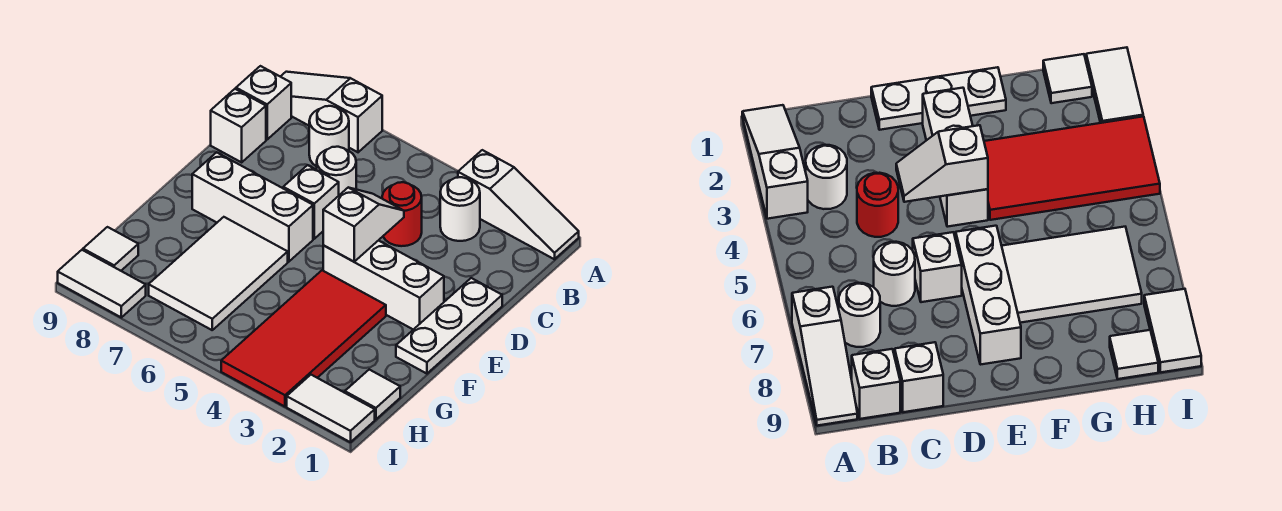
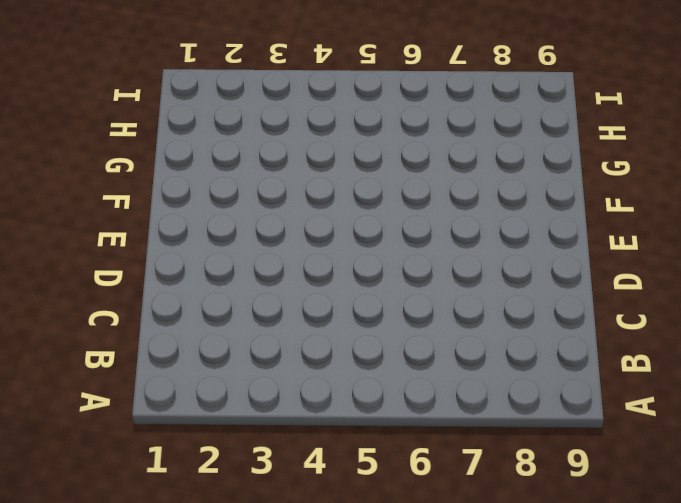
none -> white 1x3 slope [458,150,579,259]
none -> white 1x3 slope [280,72,382,152]
none -> white 1x1 round brick [440,177,480,241]

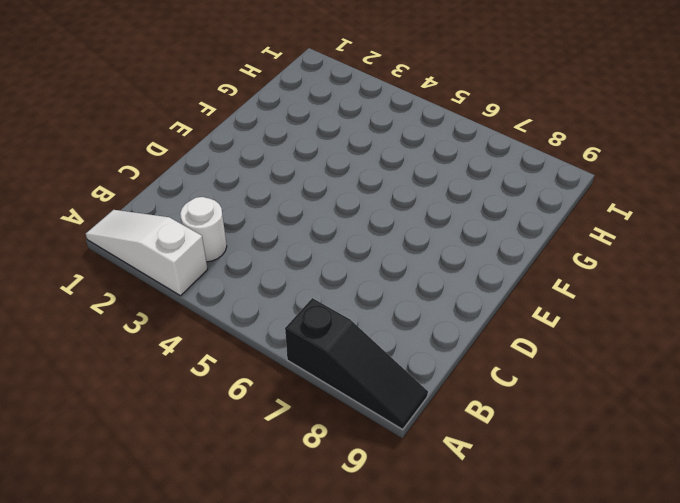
black 1x3 slope [285,298,428,429] -> white 1x3 slope [280,72,382,152]
none -> white 1x1 round brick [309,106,349,167]
none -> white 1x1 brick [236,66,291,139]
none -> red 1x1 round brick [382,182,422,246]

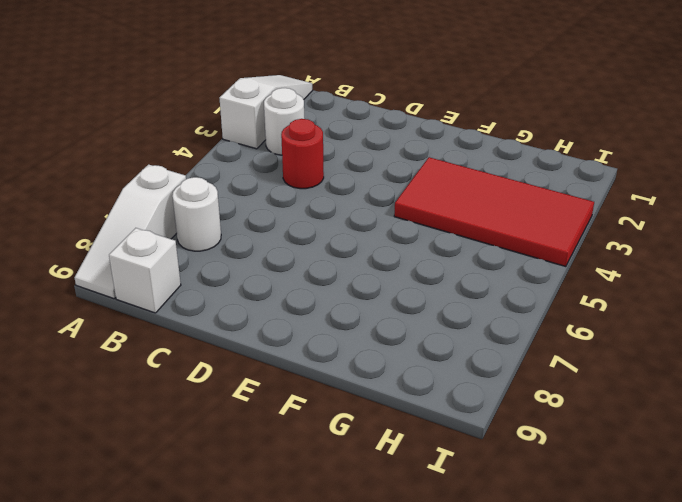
none -> white 1x1 round brick [317,147,356,195]
none -> white 1x1 brick [211,89,266,162]
none -> white 1x3 plate [396,278,502,374]

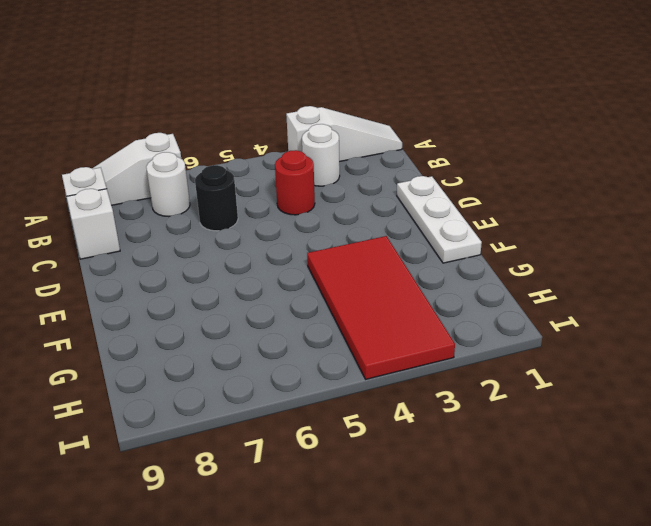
black 1x1 round brick [195,165,238,231] -> white 1x1 round brick [317,147,356,195]
none -> white 1x1 brick [283,165,339,239]
none -> white 1x3 brick [323,240,444,330]
none -> white 1x3 brick [192,152,313,262]

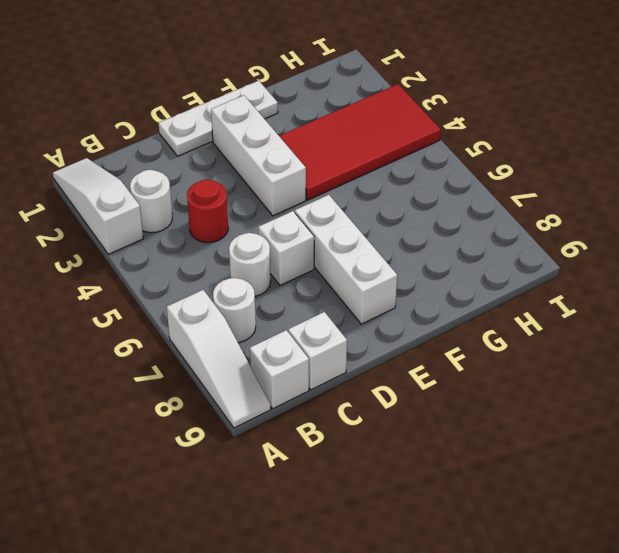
none -> white 2x3 tile [149,217,288,330]
none -> white 1x1 tile [345,370,400,419]
none -> white 1x1 tile [83,227,138,271]

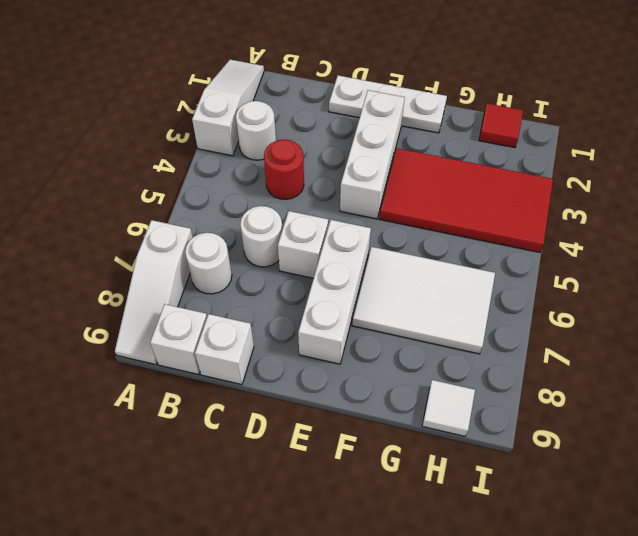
red 1x1 tile [479,103,523,148] -> white 1x1 tile [345,370,400,419]
none -> white 1x2 tile [287,375,375,442]
none -> white 1x2 tile [58,250,146,317]
none -> white 1x2 slope [323,188,404,262]

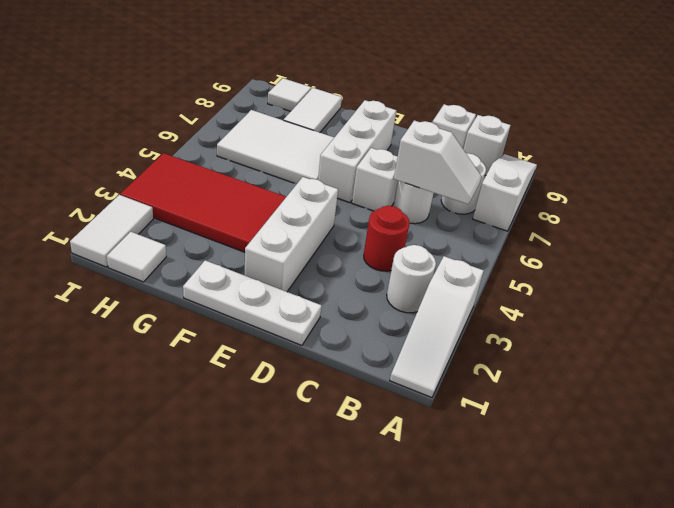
white 1x2 slope [394,120,481,204] -> white 1x2 slope moved to [323,188,404,262]
white 1x2 tile [284,88,342,132] -> white 1x2 tile moved to [58,250,146,317]

